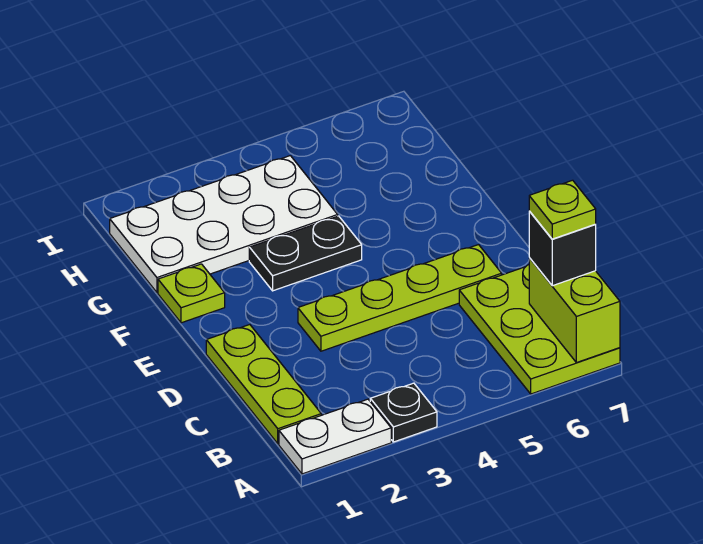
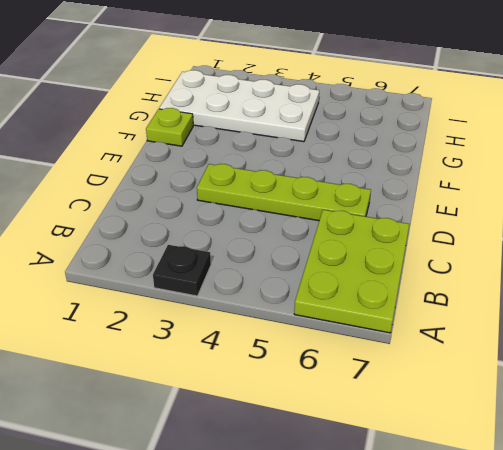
none -> white 1x2 plate [279,399,391,474]
none -> lime 1x3 plate [206,325,321,444]

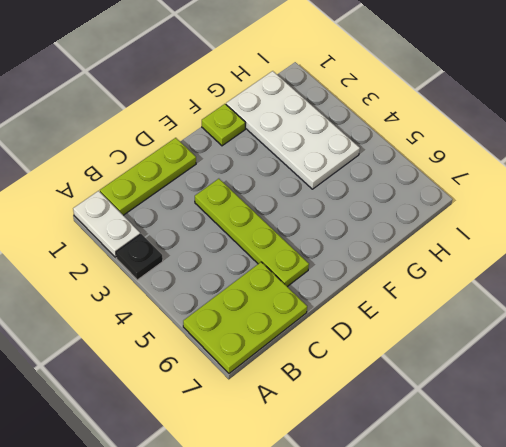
none -> black 1x2 plate [249,216,362,291]
none -> lime 1x2 brick [529,258,620,363]

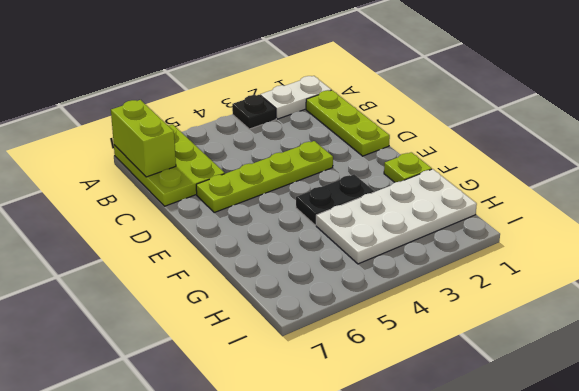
none -> black 1x1 brick [529,211,596,286]
none -> lime 1x1 plate [529,180,596,239]

